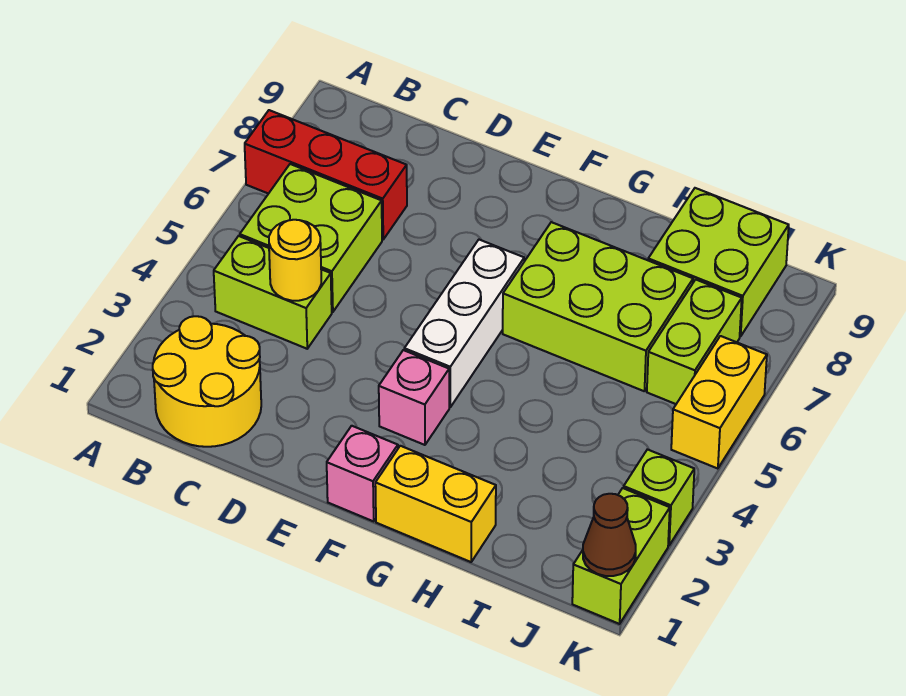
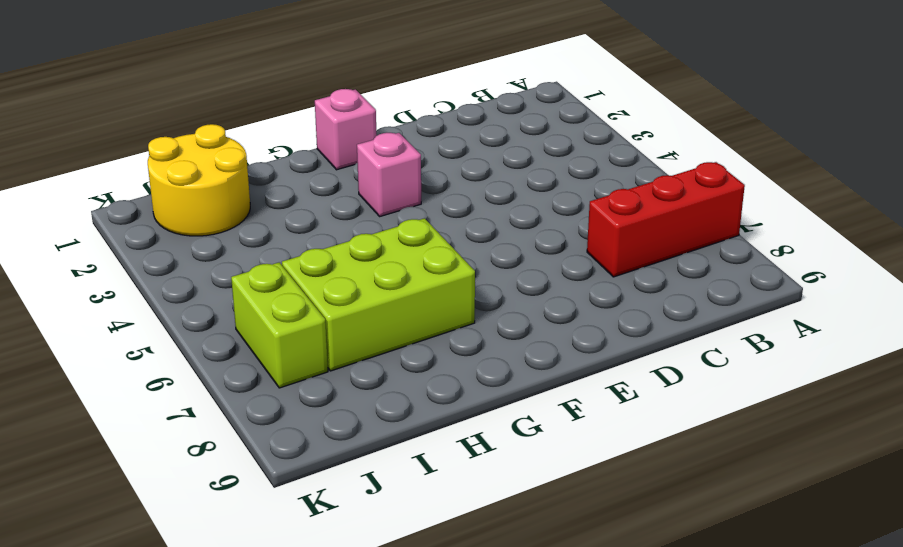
yellow 2x2 round brick [148,124,250,236] -> yellow 2x2 round brick moved to [153,316,261,447]
none -> lime 1x2 brick [214,236,332,349]
none -> lime 2x2 brick [240,164,382,312]
none -> white 1x3 brick [404,240,524,407]

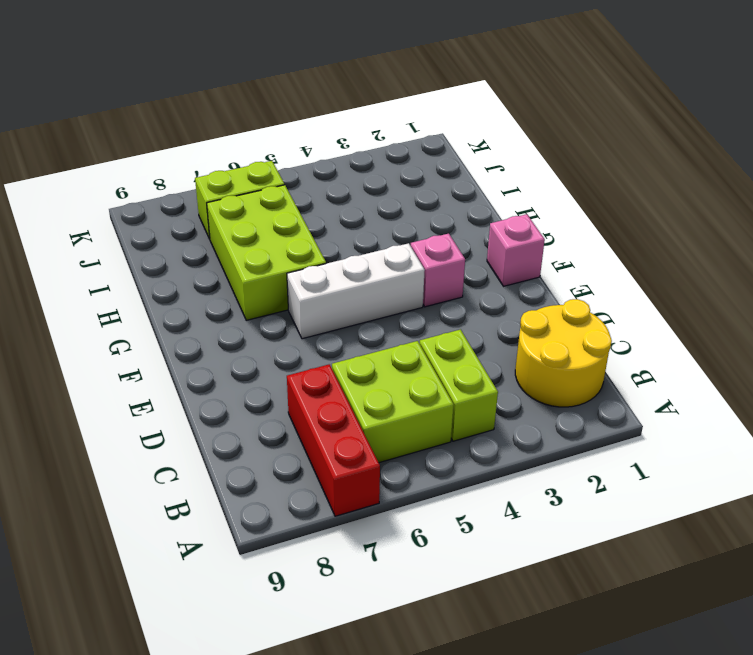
none -> yellow 1x2 brick [375,446,496,562]
none -> lime 2x2 brick [648,188,789,337]
none -> lime 1x2 brick [572,488,670,624]

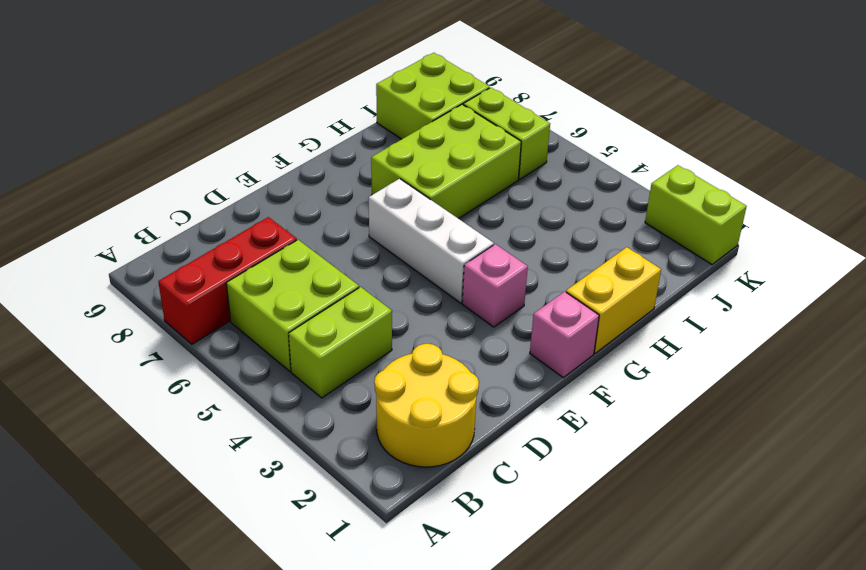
none -> lime 1x1 brick [624,449,694,545]
none -> yellow 1x2 brick [671,336,767,469]
none -> yellow 1x1 round brick [269,220,321,301]

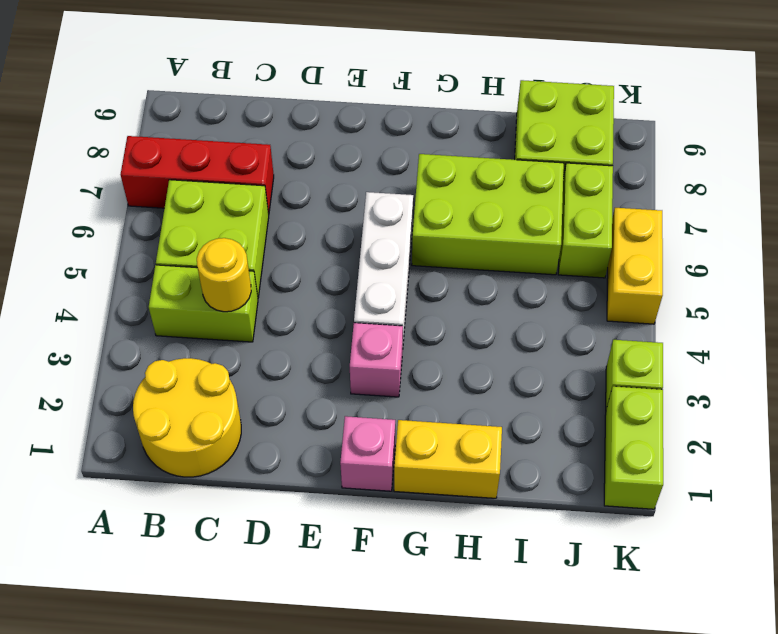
none -> brown 1x1 cone [583,494,636,576]

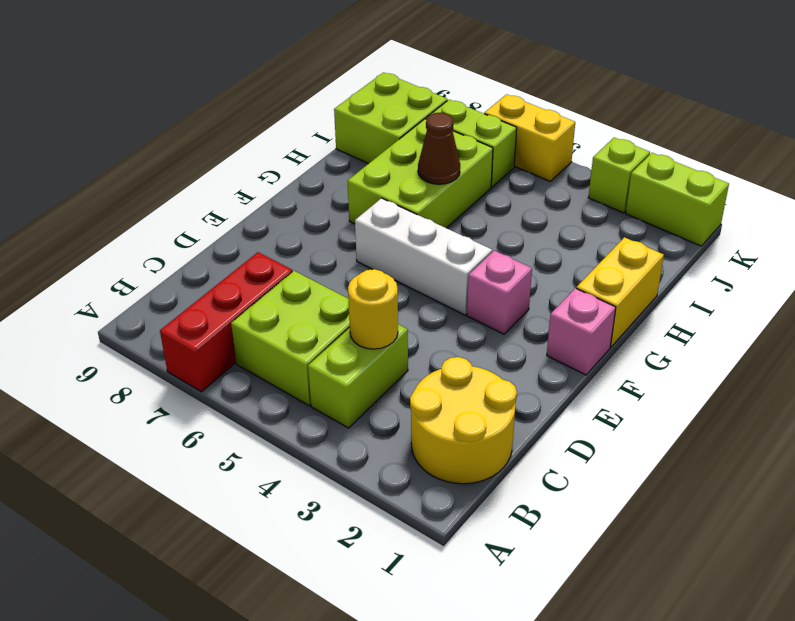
brown 1x1 cone [418,113,460,184] -> brown 1x1 cone moved to [583,494,636,576]

